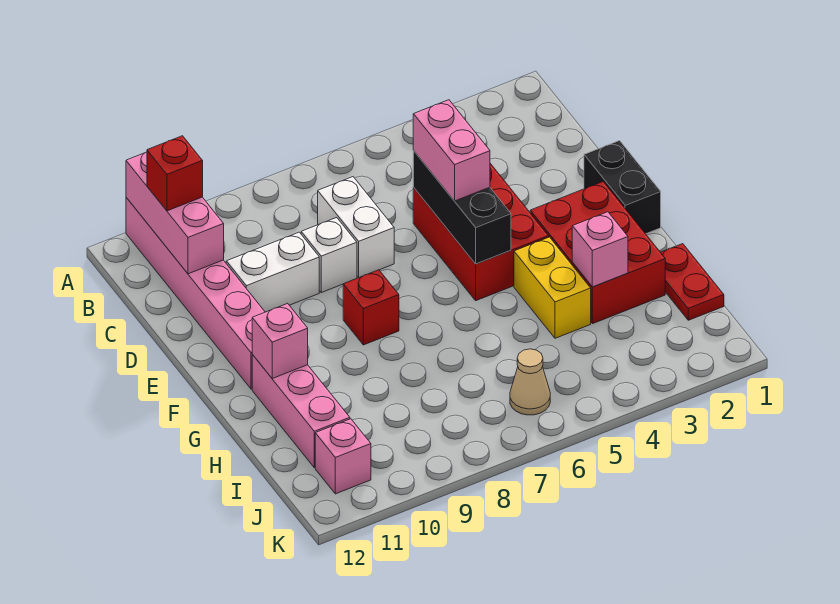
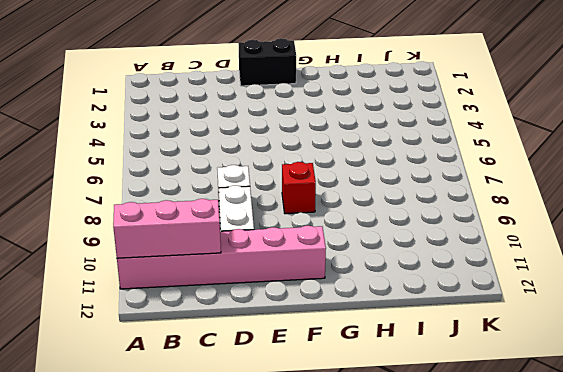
none -> white 1x2 brick [318,177,394,278]
none -> red 2x3 brick [413,163,549,301]
none -> red 2x3 brick [530,182,665,324]

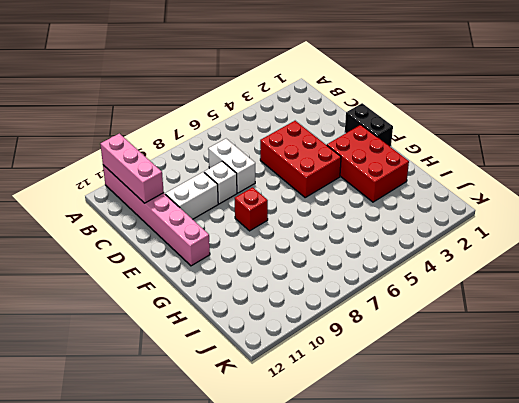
none -> yellow 1x2 brick [514,237,591,338]
none -> pink 1x3 brick [252,355,350,468]
none -> red 1x2 plate [661,244,724,320]

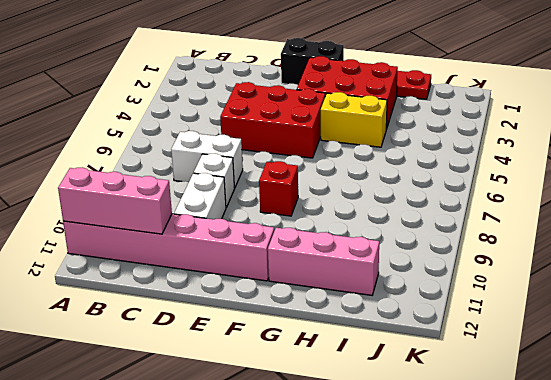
none -> tan 1x1 cone [510,349,550,415]
none -> pink 1x1 brick [315,419,371,494]
none -> black 1x3 brick [413,151,511,264]

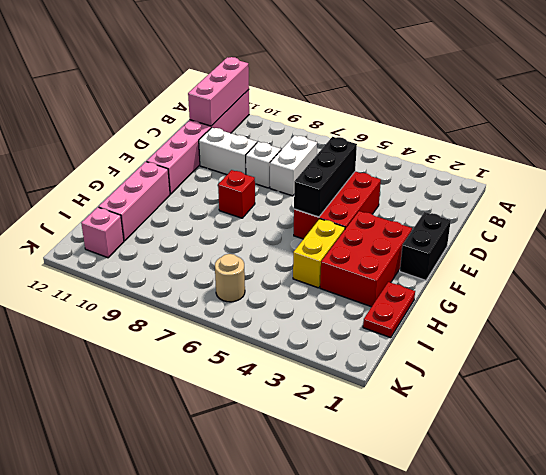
tan 1x1 round brick [215,254,245,302] -> tan 1x1 cone [510,349,550,415]
none -> pink 1x1 brick [252,303,308,378]
none -> pink 1x1 brick [572,212,628,287]
none -> red 1x1 brick [147,136,203,211]

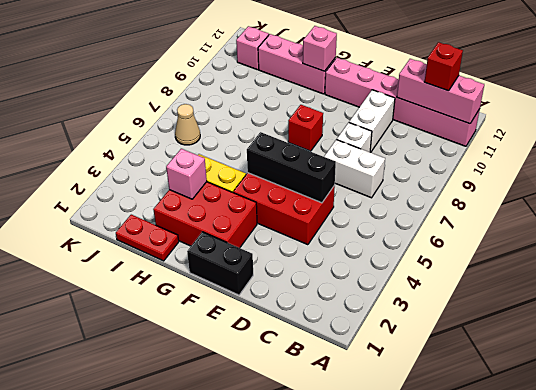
none -> pink 1x2 brick [413,100,490,201]

